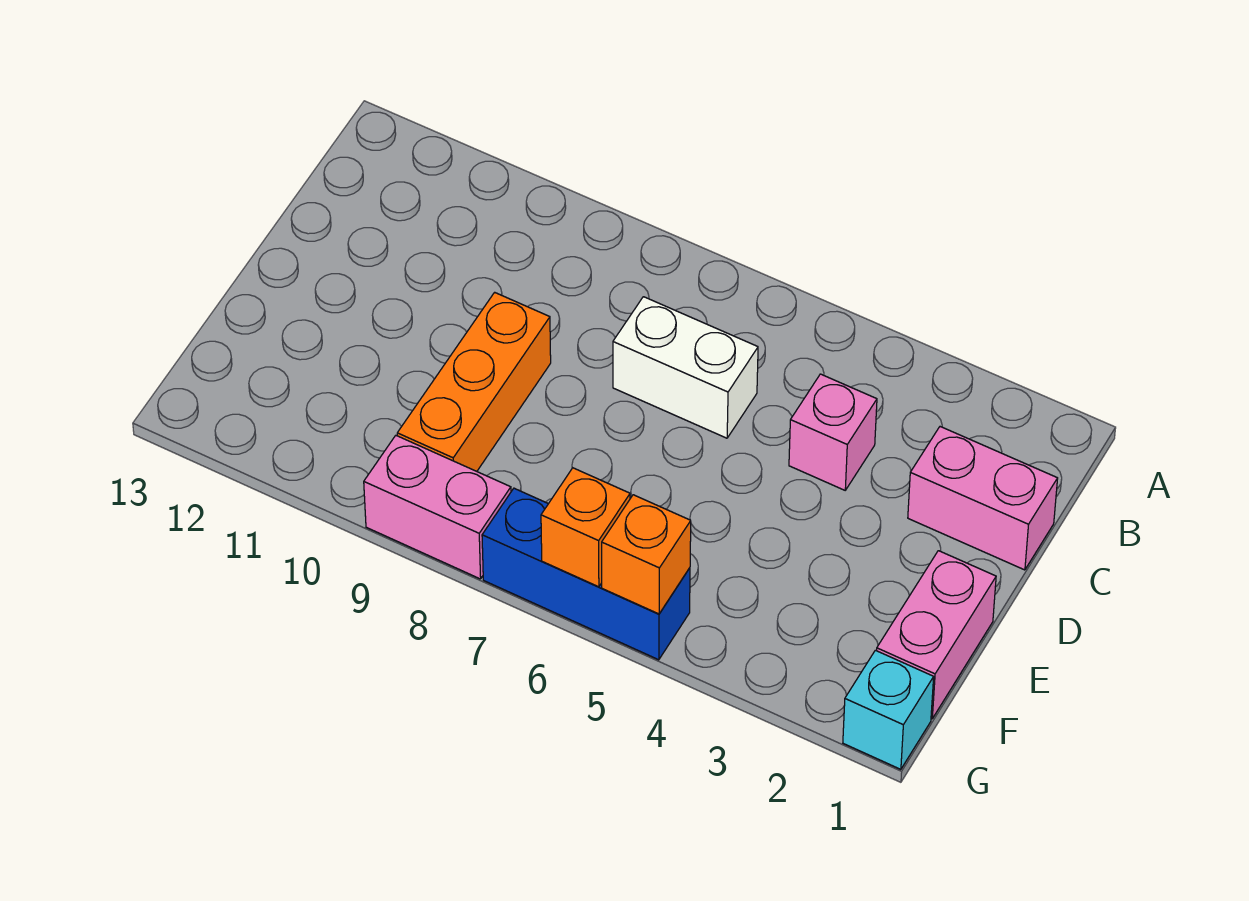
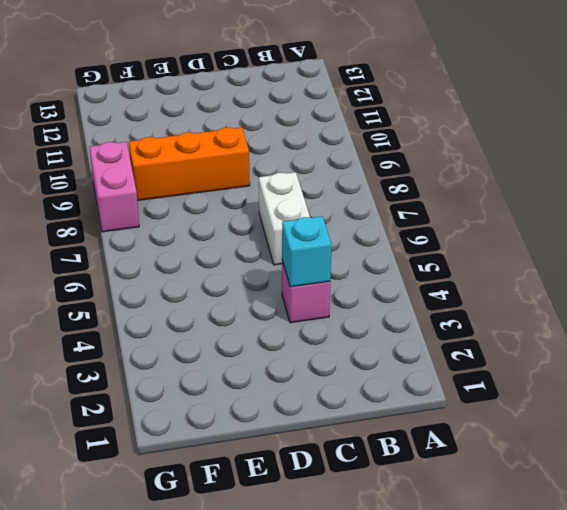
cyan 1x1 brick [282,216,332,287] -> cyan 1x1 brick moved to [843,650,934,769]
none -> pink 1x2 brick [908,427,1058,570]
none -> pink 1x2 brick [877,551,996,719]

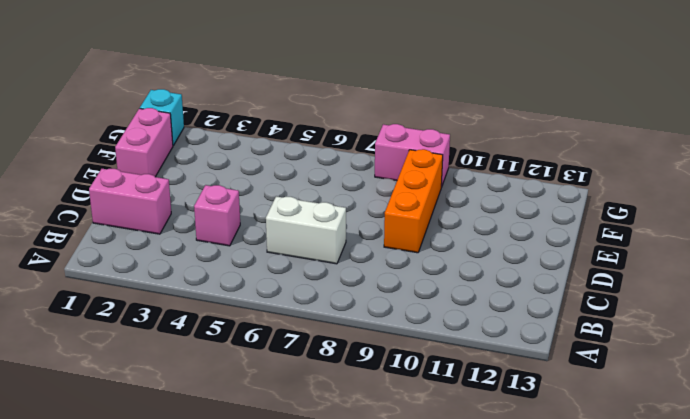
none -> blue 1x3 brick [482,488,690,660]
none -> orange 1x1 brick [602,495,691,614]

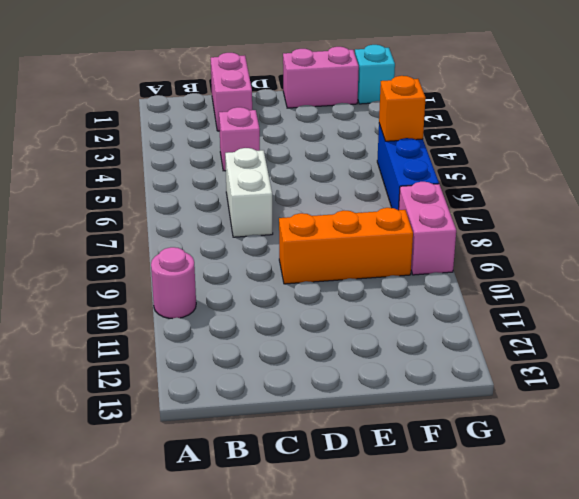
pink 1x1 round brick [151,247,196,319] -> none
none -> orange 1x1 brick [541,468,630,587]

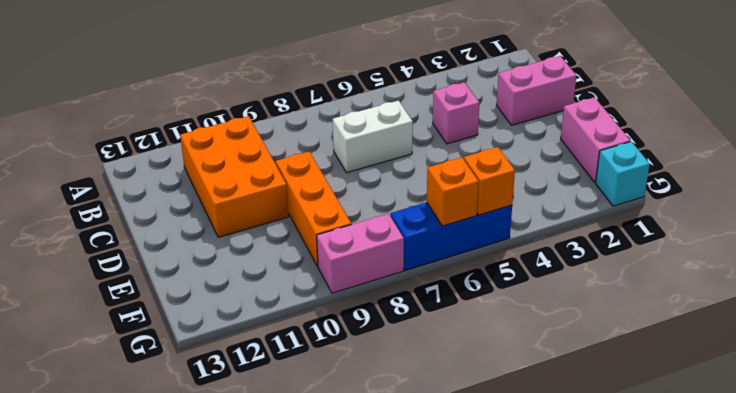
orange 2x3 brick [180,116,289,237] -> none

